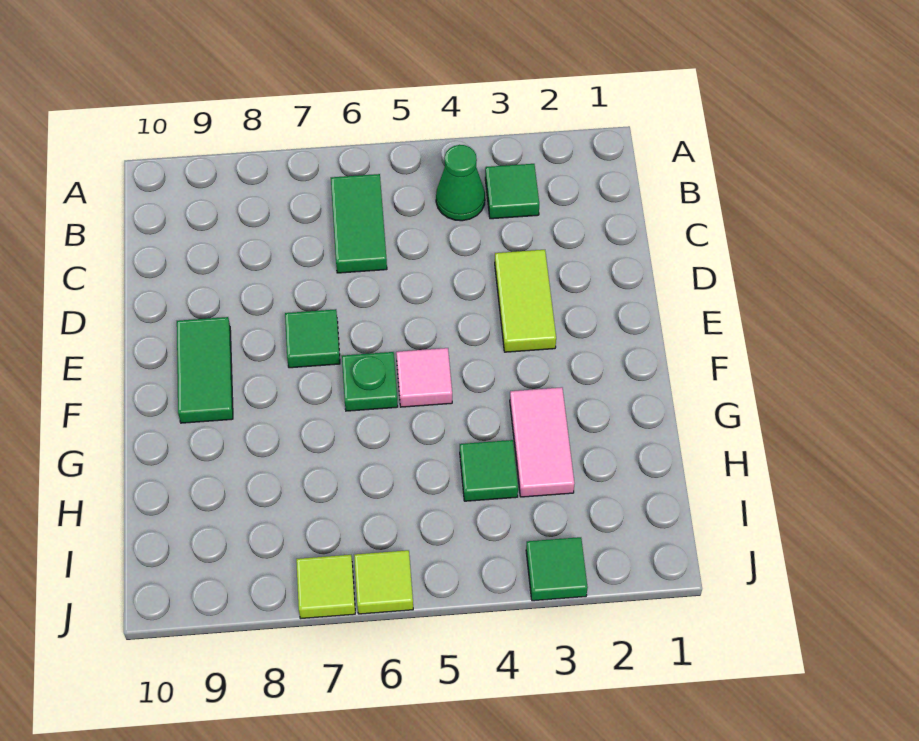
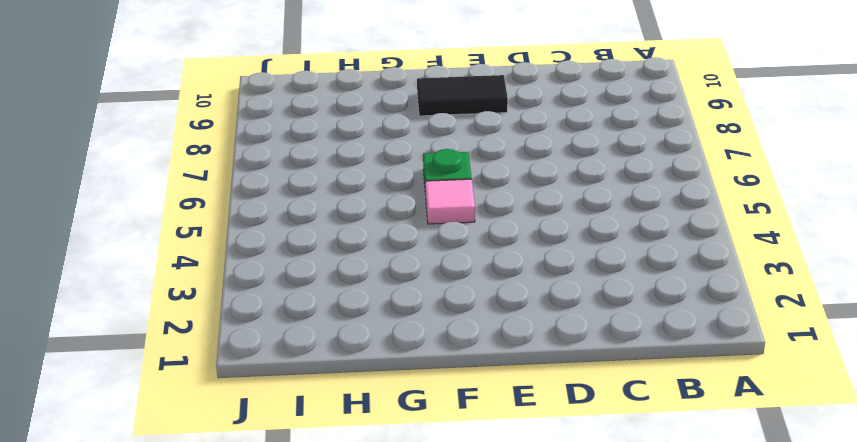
black 1x2 tile [417,75,508,116] -> green 1x2 tile [177,317,233,423]
none -> green 1x1 tile [485,164,539,219]
none -> green 1x1 cone [436,145,485,221]
none -> green 1x2 tile [331,174,387,273]

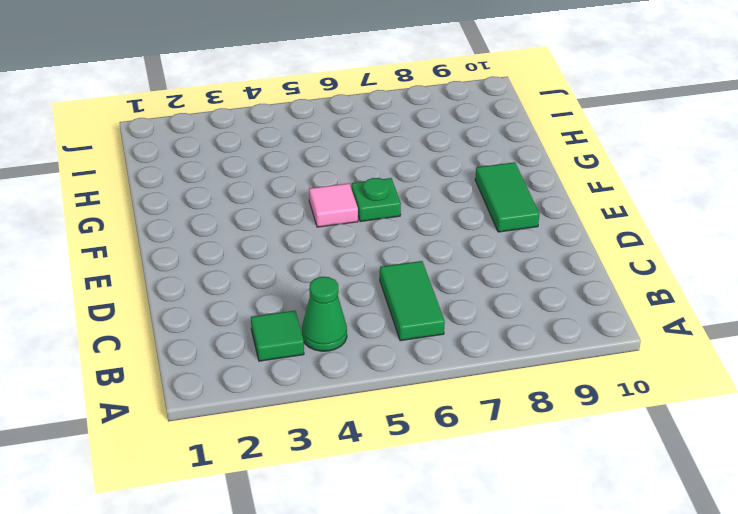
none -> lime 1x2 tile [495,250,556,352]
none -> green 1x1 tile [285,309,340,368]
none -> pink 1x2 tile [510,387,575,497]

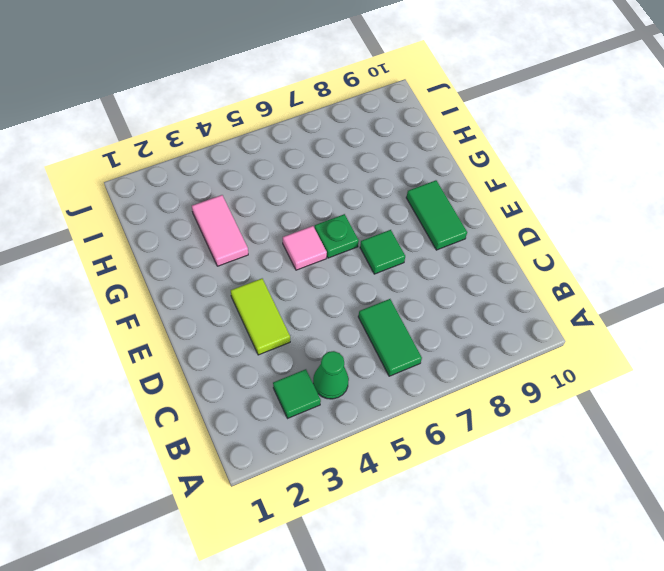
none -> green 1x1 tile [460,440,518,501]
none -> green 1x1 tile [526,537,588,601]
none -> lime 1x1 tile [354,550,413,614]

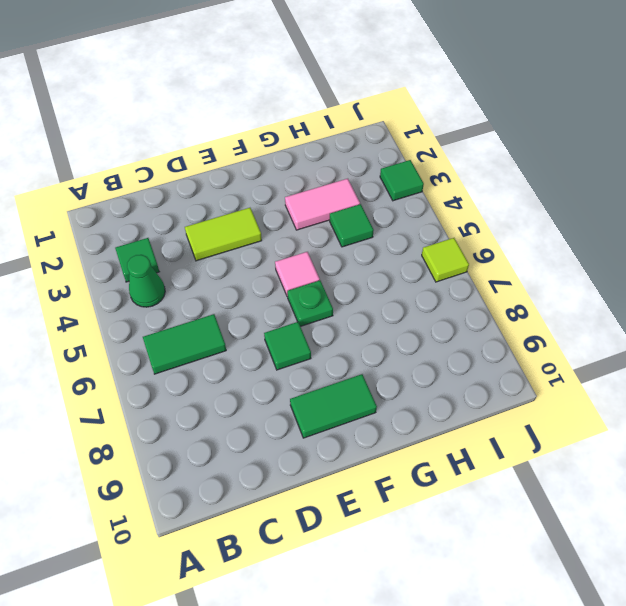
none -> lime 1x1 tile [296,555,355,619]

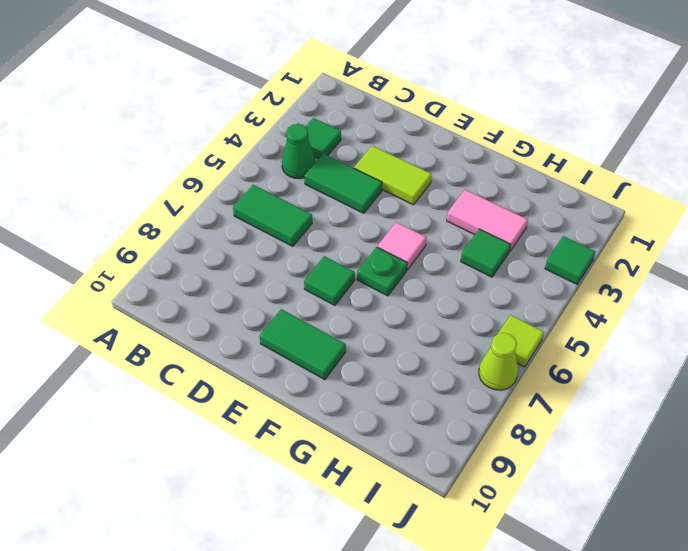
green 1x2 tile [304,154,382,213] -> none
lime 1x1 cone [479,333,518,390] -> lime 1x1 tile [296,555,355,619]

